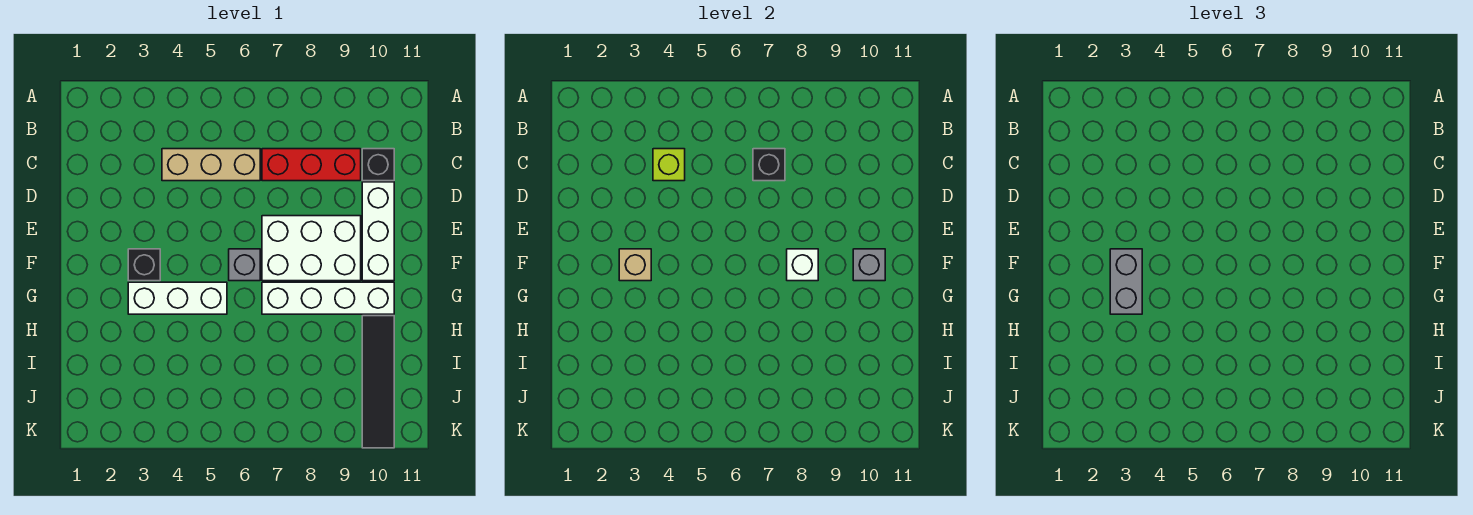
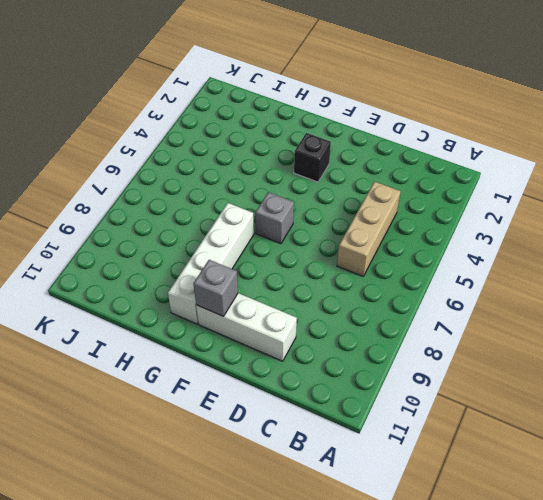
none -> red 1x3 brick [262,149,361,181]
none -> black 1x1 brick [362,149,394,181]
none -> white 2x3 brick [262,216,361,281]

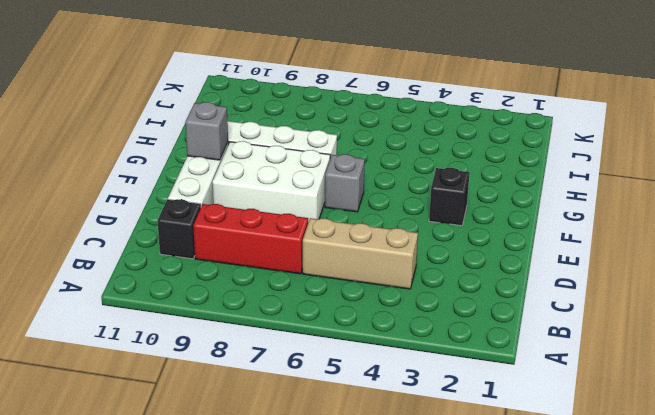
none -> white 1x3 brick [128,282,227,314]
none -> black 1x4 tile [362,316,394,448]
none -> lime 1x1 brick [653,149,685,181]

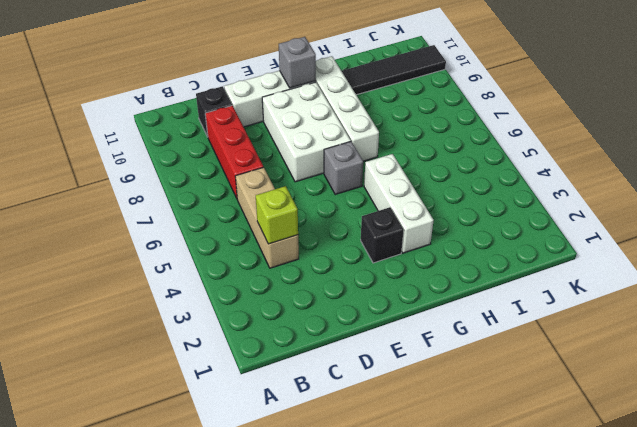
none -> black 1x1 brick [753,149,785,181]
none -> tan 1x1 brick [619,249,651,281]
none -> white 1x1 brick [787,249,818,281]

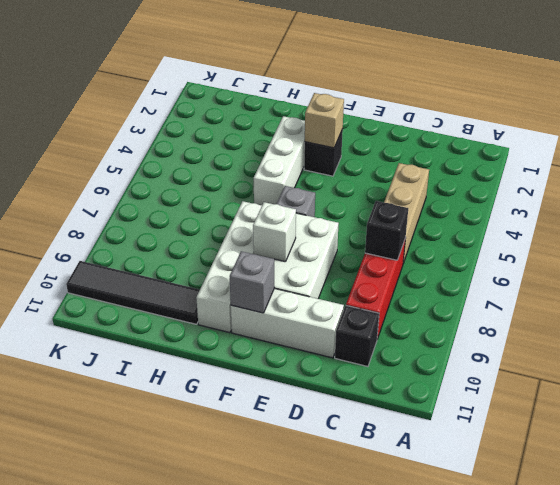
none -> lime 1x1 brick [653,149,685,181]
none -> grey 1x2 brick [1110,249,1142,314]

